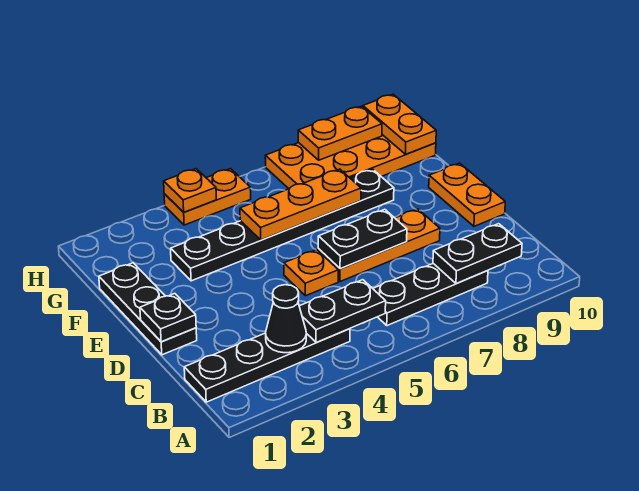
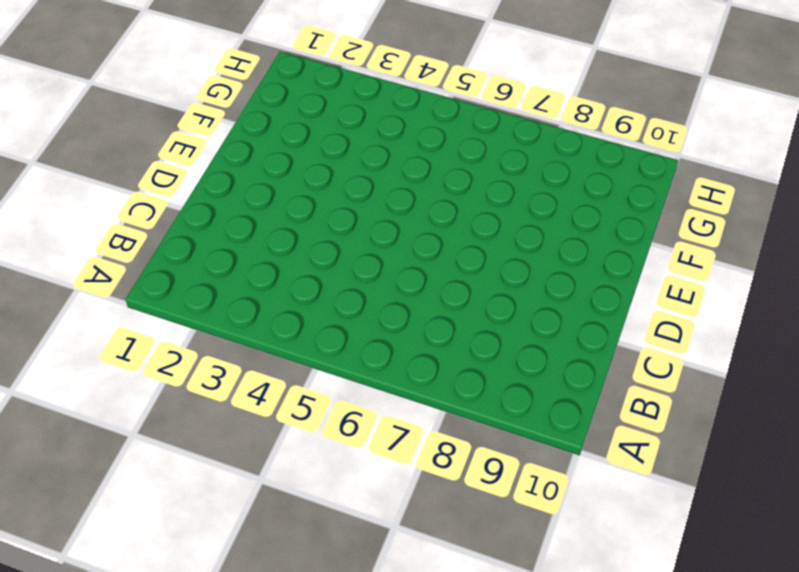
none -> black 1x4 plate [184,329,350,402]
none -> black 1x3 plate [373,264,488,326]
none -> black 1x3 plate [99,263,197,355]

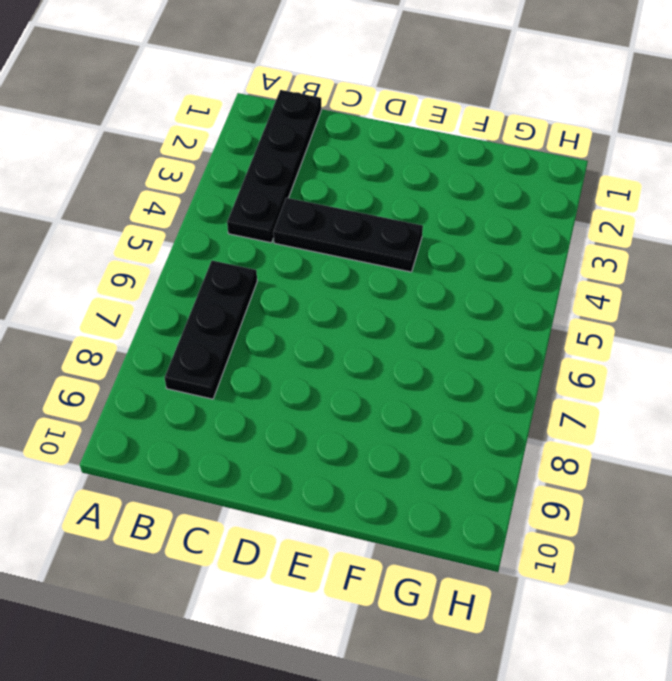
black 1x3 plate [273,198,423,272] -> black 1x3 plate moved to [99,263,197,355]
none -> orange 1x1 plate [284,250,338,296]
none -> orange 1x3 plate [318,209,440,282]
none -> orange 1x2 plate [429,163,505,226]

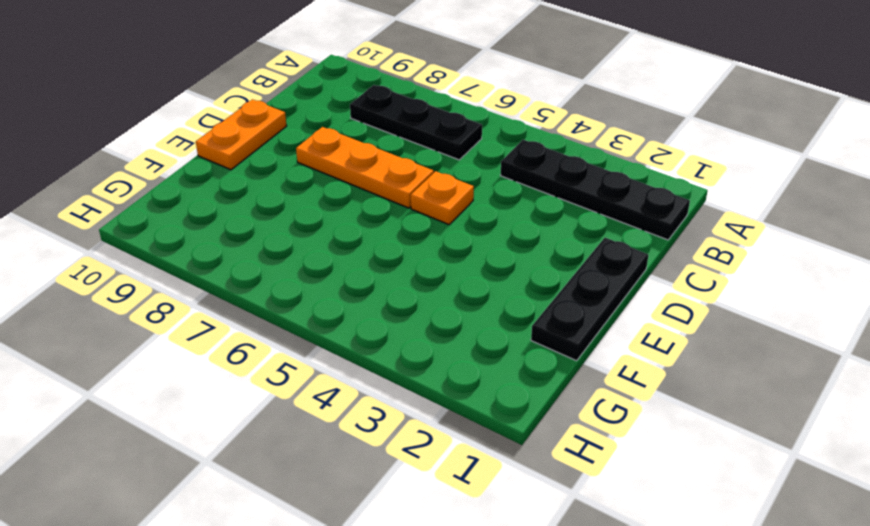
none -> black 1x6 plate [171,169,394,281]
none -> orange 2x4 plate [265,135,436,189]
none -> orange 1x2 plate [164,169,251,225]

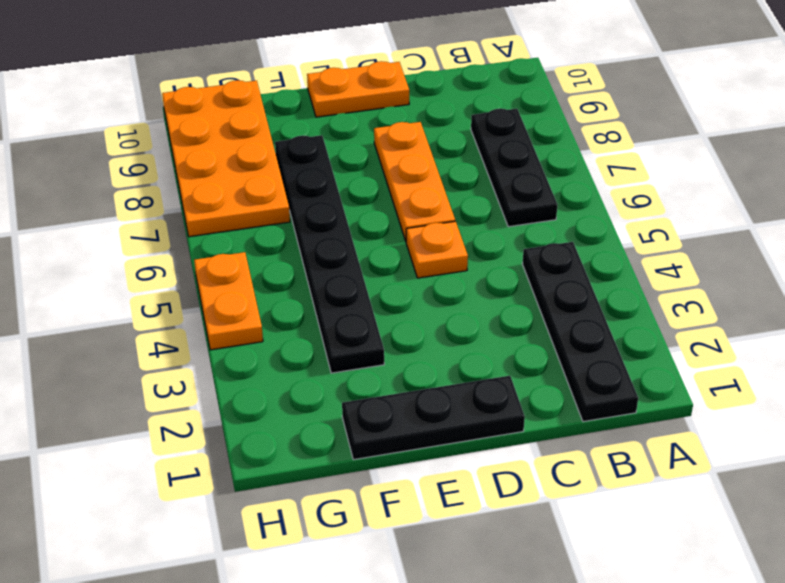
none -> black 1x1 cone [266,285,306,353]
none -> black 1x2 plate [299,280,386,342]
none -> black 1x2 plate [433,224,522,283]

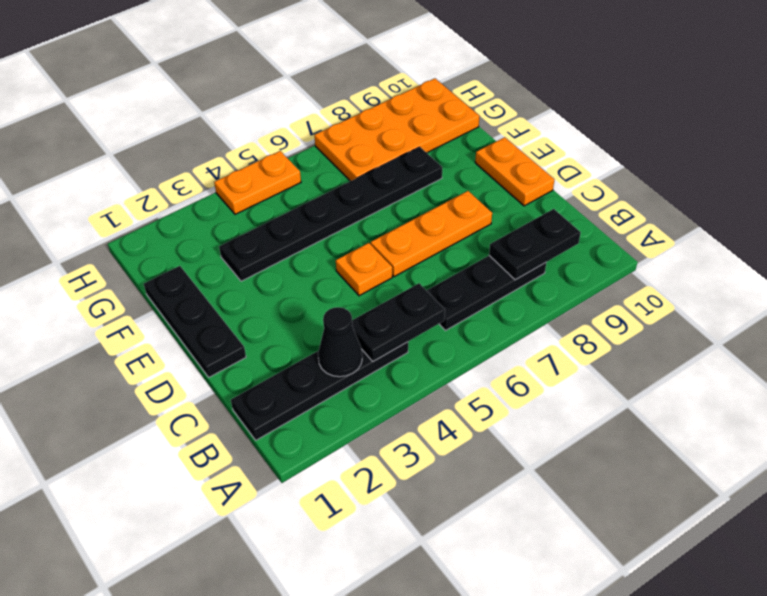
none -> black 1x1 plate [140,293,196,342]
none -> black 1x2 plate [318,209,407,269]
none -> orange 1x3 plate [240,169,361,240]

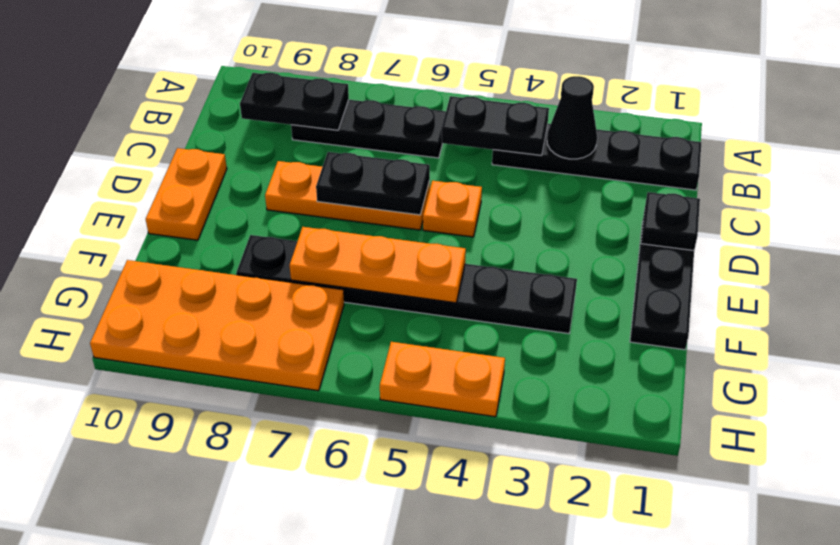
none -> orange 1x2 plate [363,94,436,154]
none -> orange 1x1 plate [164,169,216,212]
none -> orange 1x2 plate [298,106,382,160]

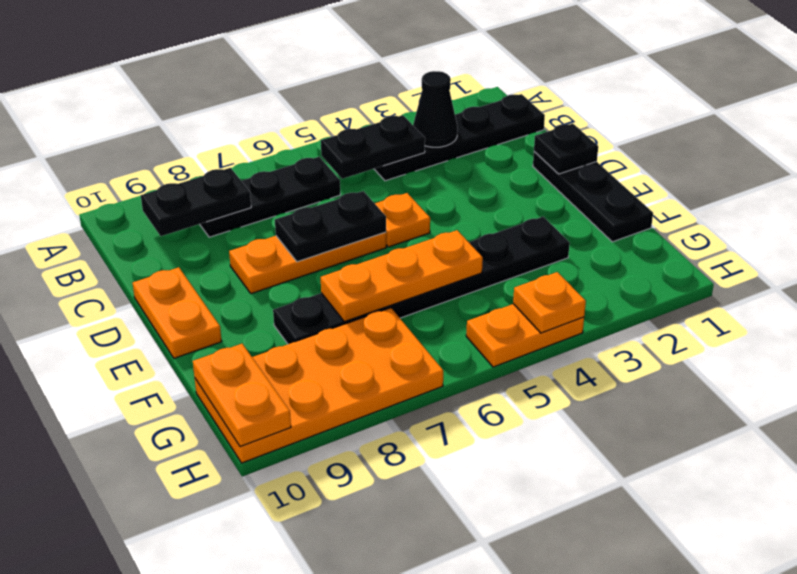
none -> orange 1x2 plate [298,106,382,160]

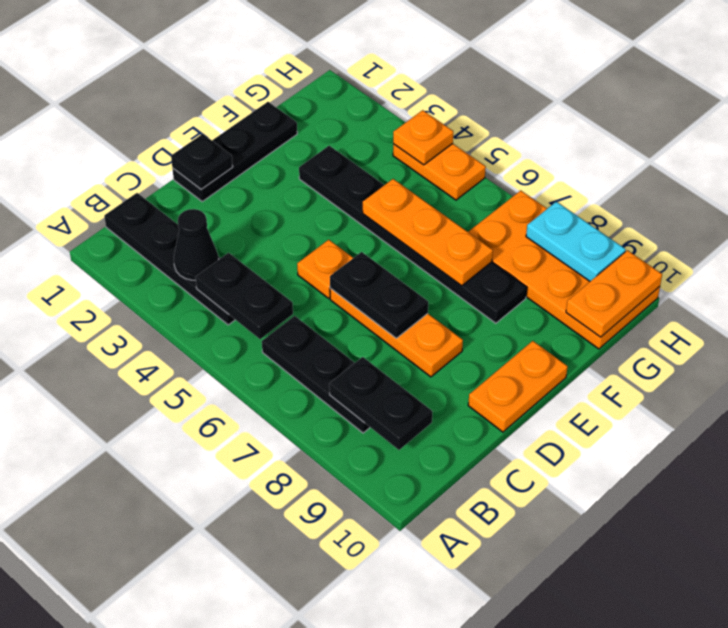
cyan 1x2 plate [526,202,626,281] -> orange 1x2 plate [298,106,382,160]

